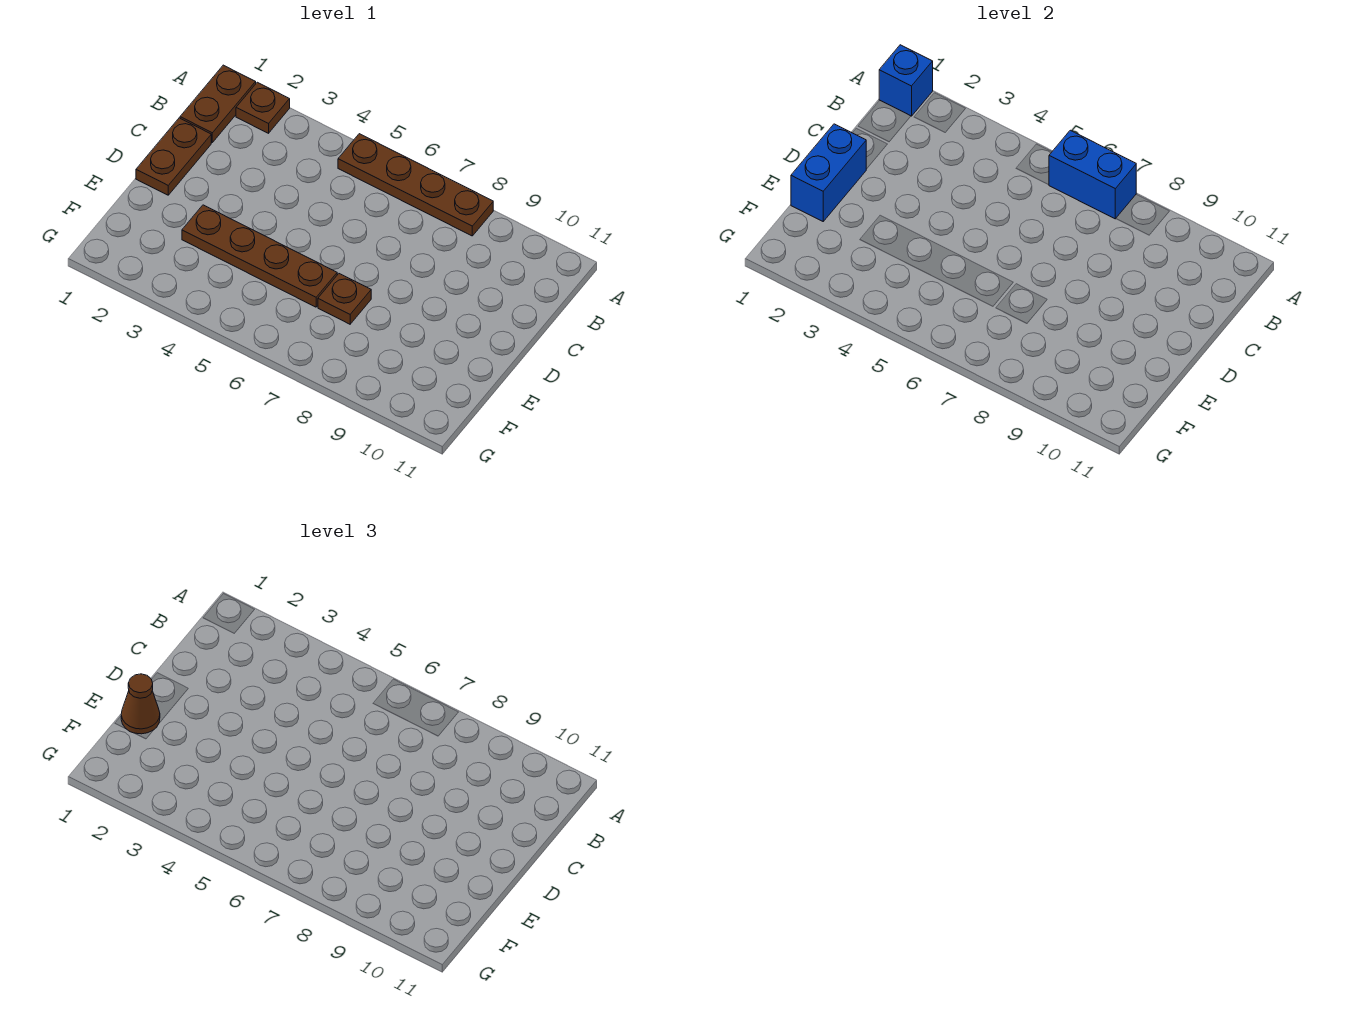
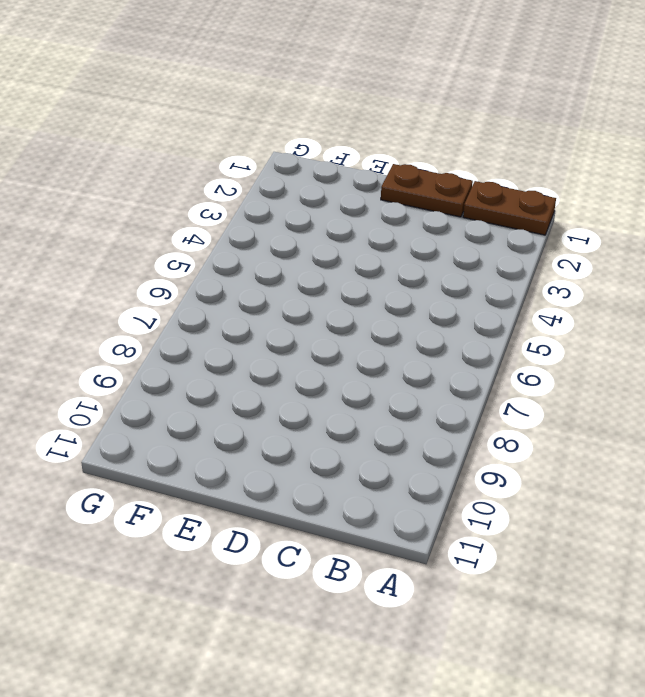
none -> brown 1x1 plate [236,82,290,133]
none -> brown 1x4 plate [338,134,493,236]

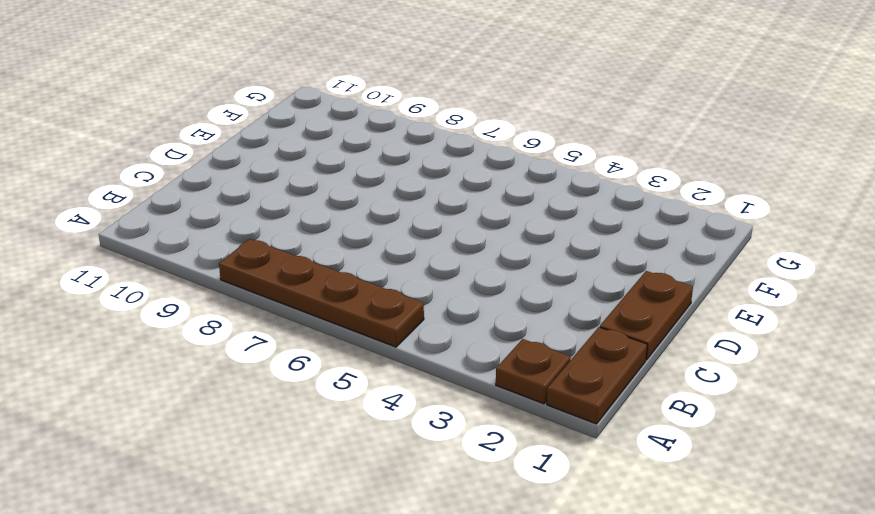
none -> brown 1x4 plate [182,205,337,307]
none -> brown 1x1 plate [318,274,371,324]

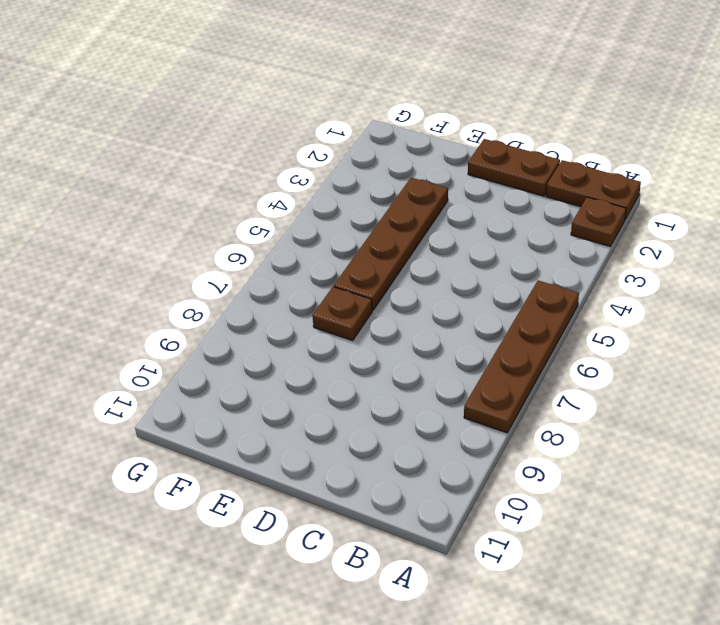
none -> blue 1x1 brick [879,45,933,116]
none -> blue 1x2 brick [1049,130,1136,219]

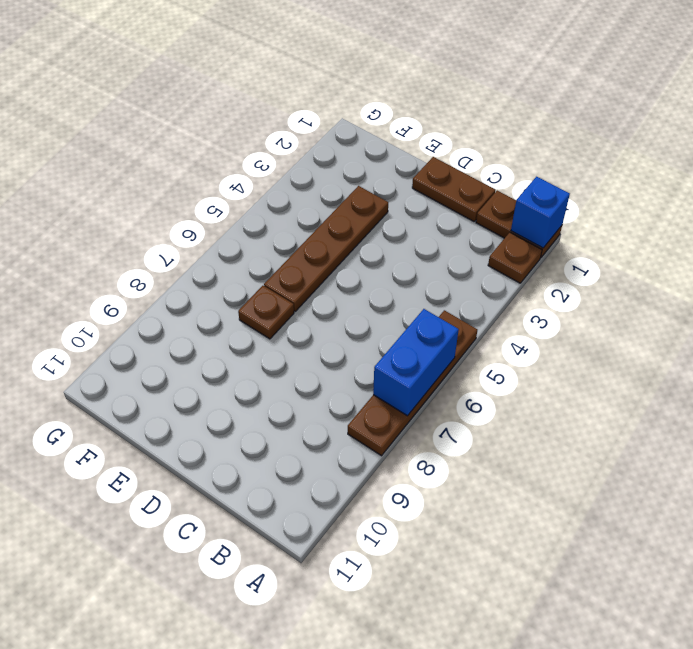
none -> blue 1x2 brick [791,124,866,221]
none -> brown 1x1 cone [121,674,160,734]

